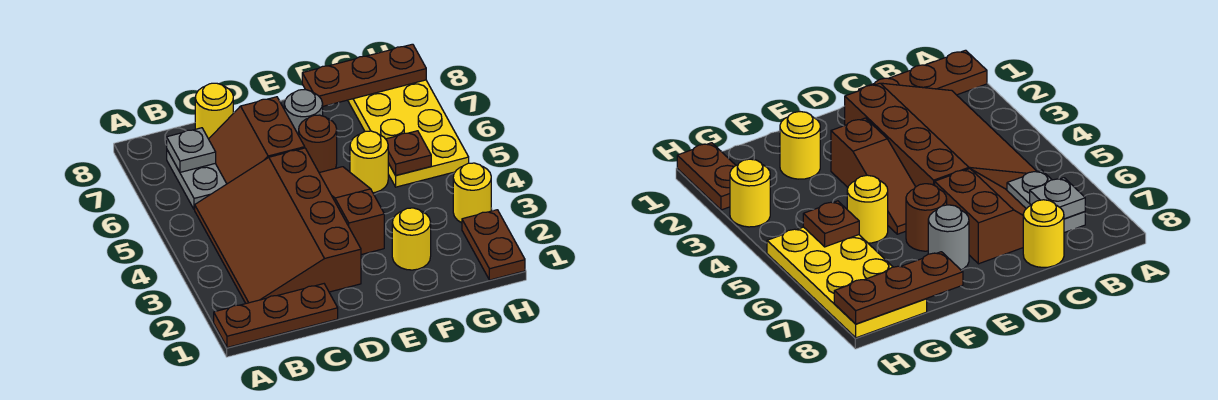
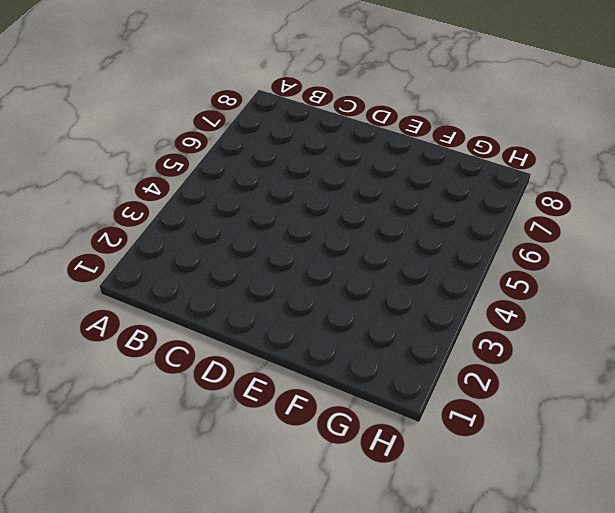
none -> brown 1x3 plate [214,284,338,348]
none -> brown 3x4 slope [195,148,361,303]
none -> grey 1x2 plate [167,150,227,210]

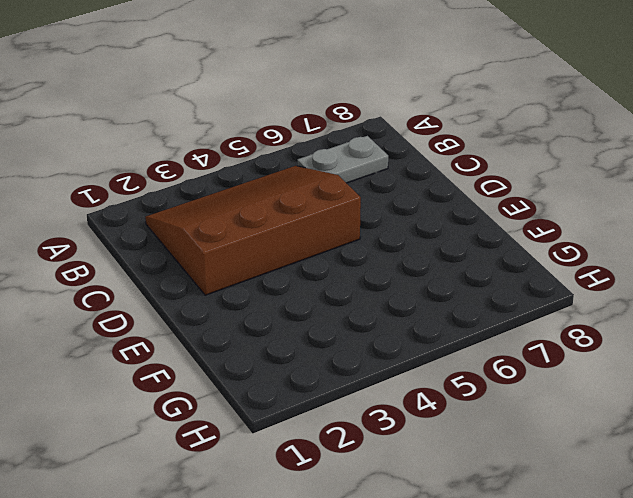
none -> brown 1x3 plate [214,284,338,348]
none -> brown 2x2 slope [209,97,305,184]
none -> yellow 1x1 round brick [195,83,233,139]

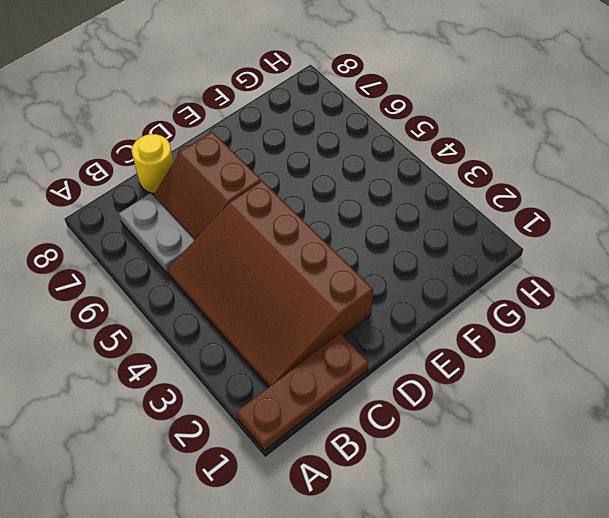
none -> brown 1x3 slope [319,167,384,255]
none -> brown 1x1 round brick [299,115,337,173]
none -> grey 1x1 round brick [284,90,323,135]

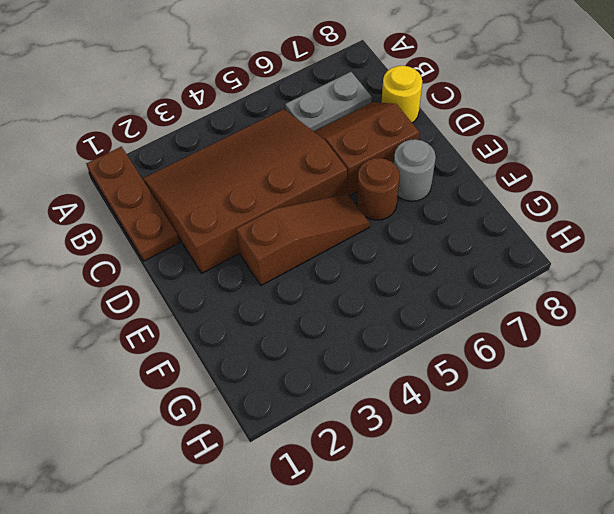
none -> yellow 1x1 round brick [392,208,431,270]
none -> yellow 1x1 round brick [350,131,388,193]
none -> yellow 2x4 plate [348,80,469,187]

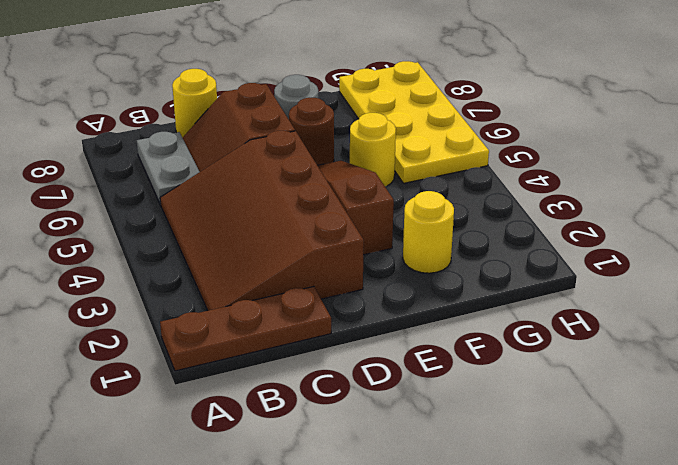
none -> brown 1x2 plate [462,210,525,280]
none -> yellow 1x1 round brick [453,163,491,223]
none -> grey 1x1 plate [167,128,216,172]

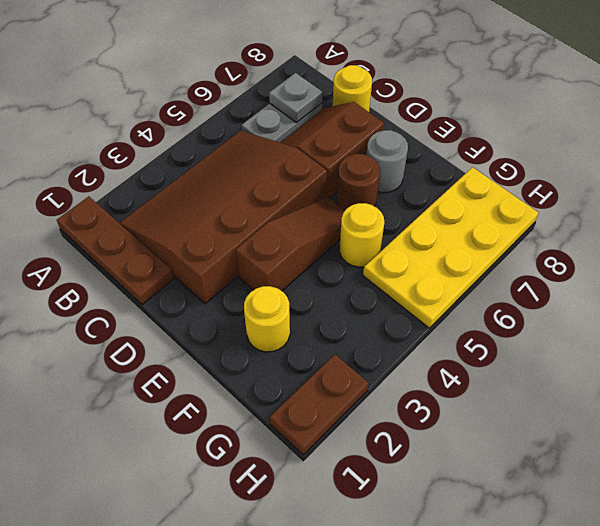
none -> yellow 1x1 round brick [453,163,491,223]
none -> brown 1x3 plate [302,44,426,106]
none -> brown 1x1 plate [386,131,431,175]

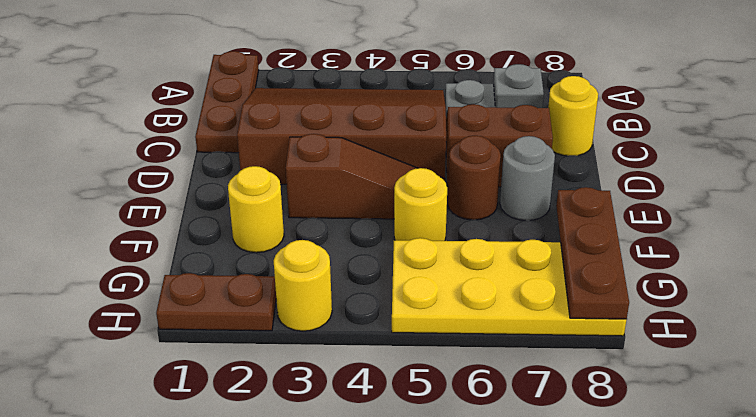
none -> brown 1x1 plate [386,131,431,175]

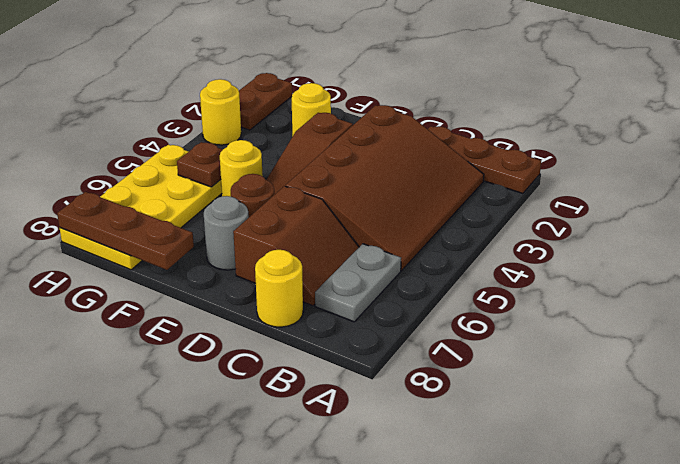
none -> grey 1x1 plate [167,128,216,172]

